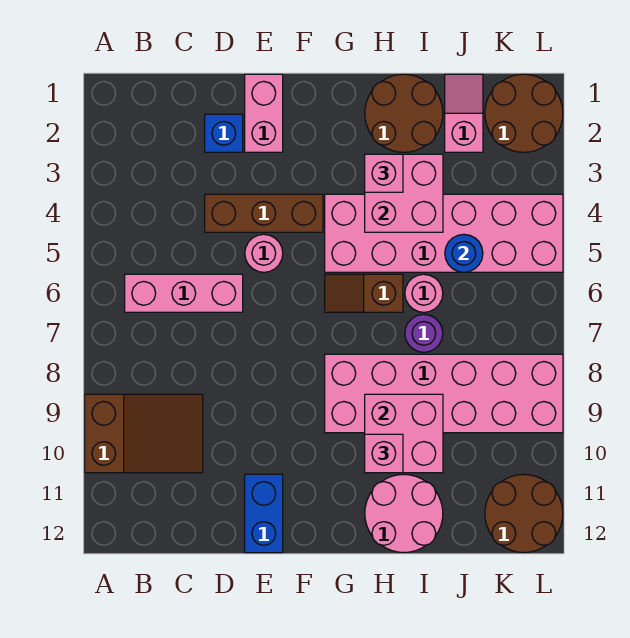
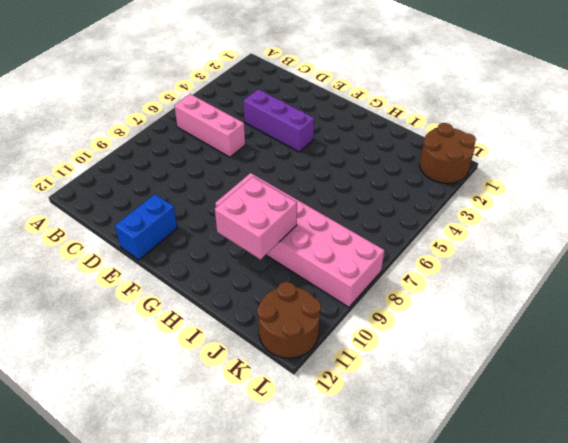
purple 1x3 brick [243,89,314,152] -> brown 1x3 brick [205,194,323,232]
none -> brown 2x3 slope [85,394,203,473]
none -> blue 1x1 brick [205,114,243,152]
none -> pink 1x2 brick [245,74,283,152]

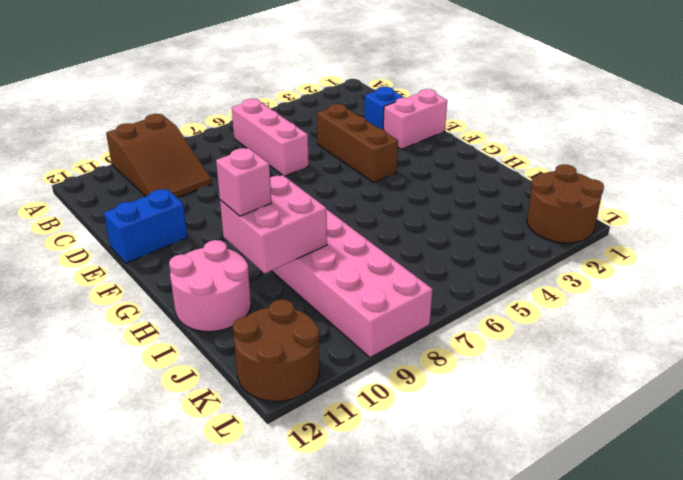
none -> pink 1x1 round brick [245,234,283,272]
none -> pink 2x6 brick [325,194,563,272]
none -> brown 1x2 slope [325,274,403,312]

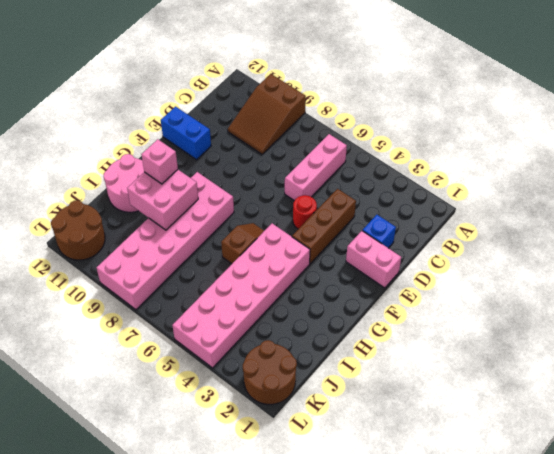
red 1x1 round brick [293,195,317,229] -> pink 1x1 round brick [245,234,283,272]
none -> brown 2x2 round brick [365,74,443,152]
none -> pink 1x1 round brick [405,274,443,312]
none -> purple 1x1 round brick [405,314,443,352]

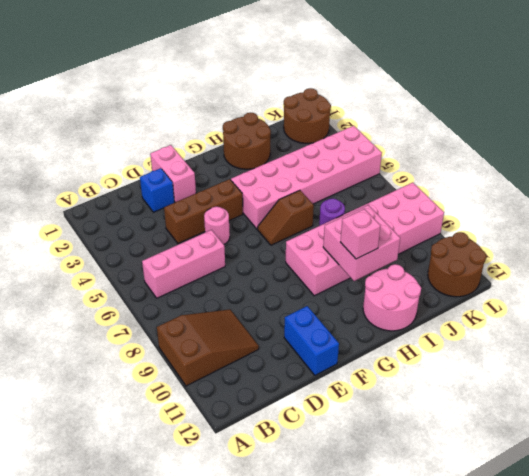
none -> pink 1x1 round brick [405,274,443,312]
none -> pink 1x2 slope [445,74,483,152]
none -> pink 2x2 brick [365,154,443,232]

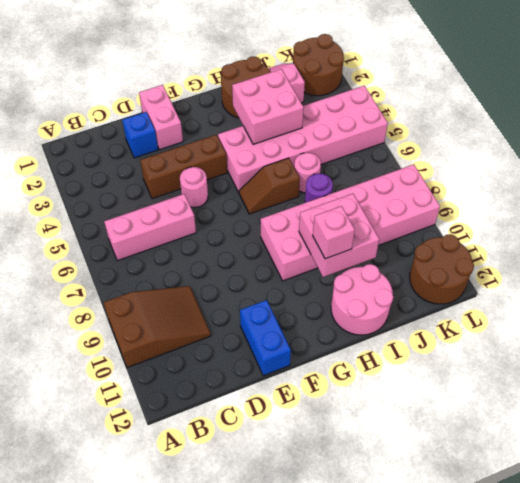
none -> blue 1x1 round brick [445,234,483,272]
none -> pink 1x1 brick [365,154,403,192]

